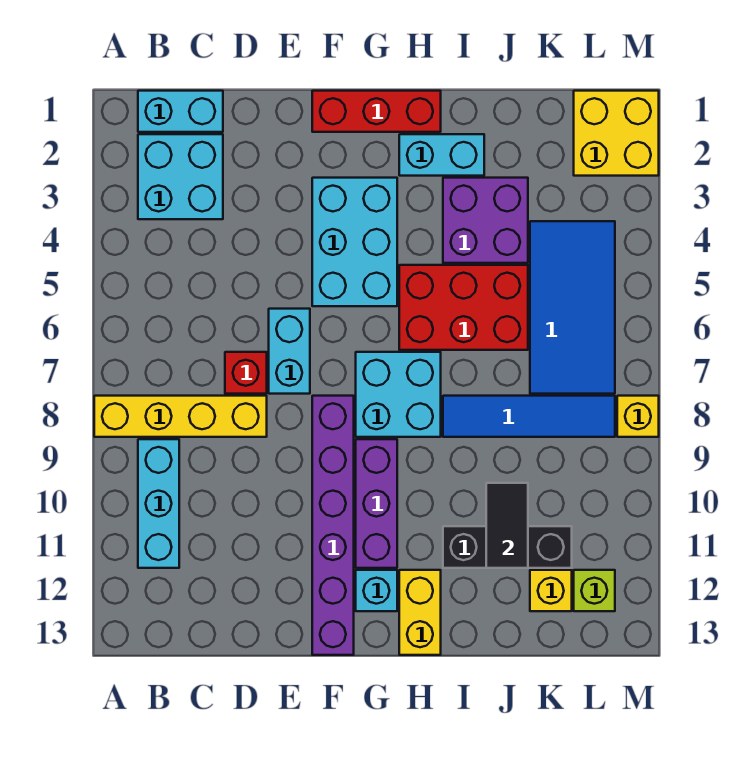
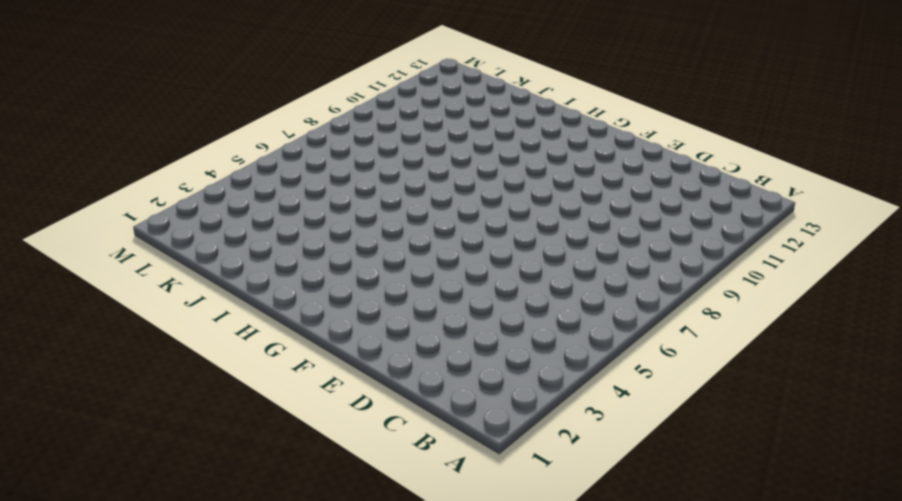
none -> yellow 1x4 brick [94,396,267,437]
none -> cyan 1x2 brick [138,91,223,132]
none -> cyan 2x2 brick [138,134,223,219]

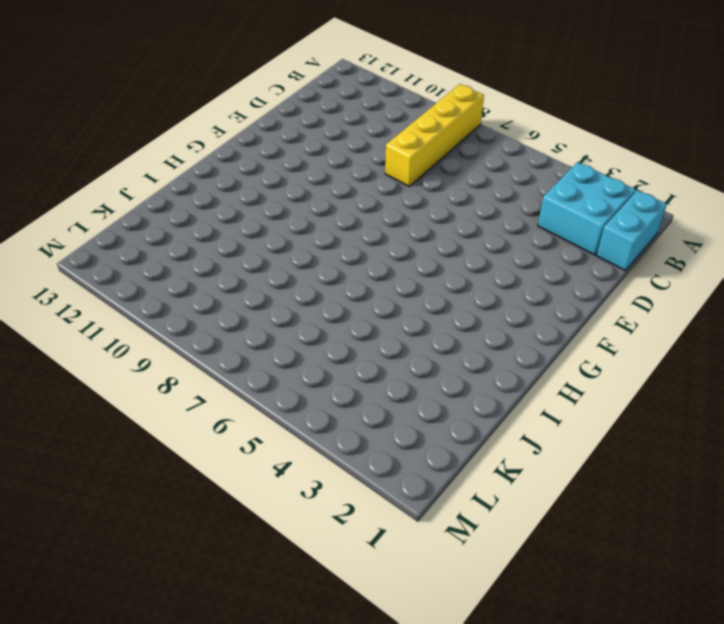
none -> cyan 1x3 brick [138,439,179,568]
none -> red 1x1 brick [225,352,267,394]
none -> cyan 1x2 brick [269,309,310,394]

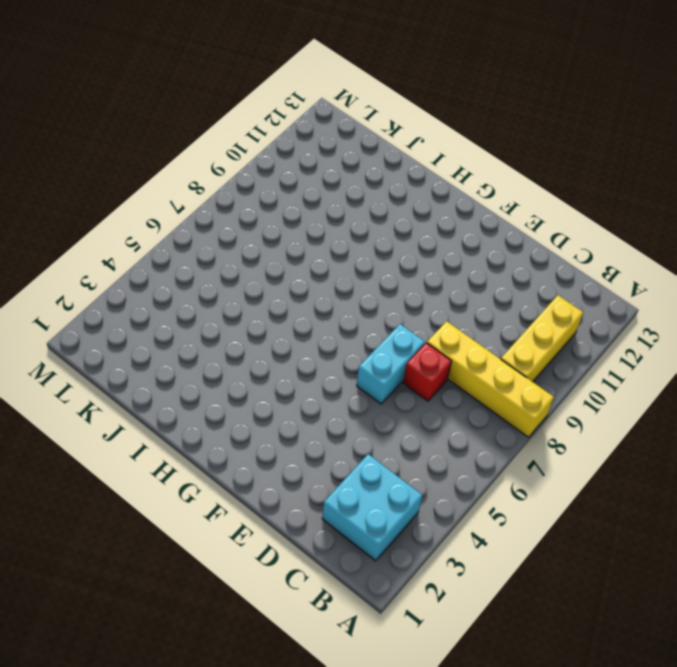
yellow 1x3 brick [501,295,583,382] -> cyan 1x3 brick [138,439,179,568]
none -> cyan 1x2 brick [138,91,223,132]
none -> red 1x3 brick [312,91,441,132]
none -> cyan 2x3 brick [312,178,397,306]

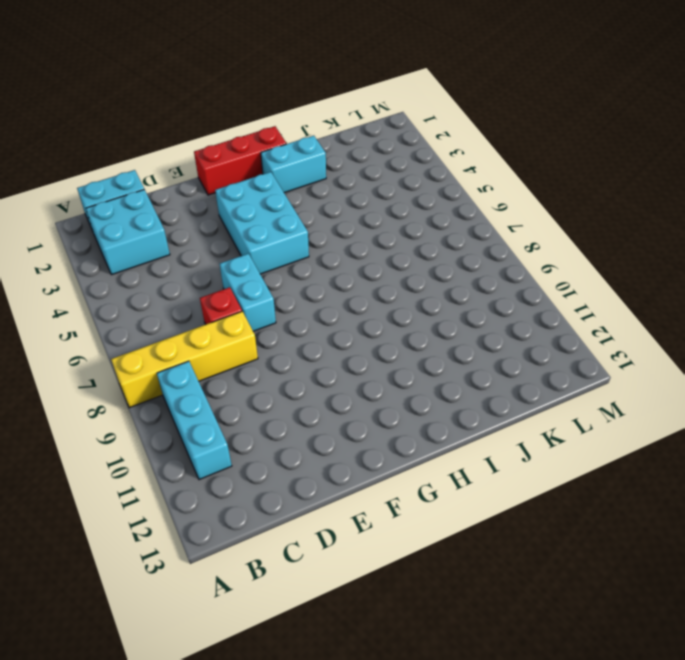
none -> purple 1x6 brick [312,396,354,655]
none -> cyan 2x2 brick [356,352,441,437]
none -> purple 1x3 brick [356,439,397,568]

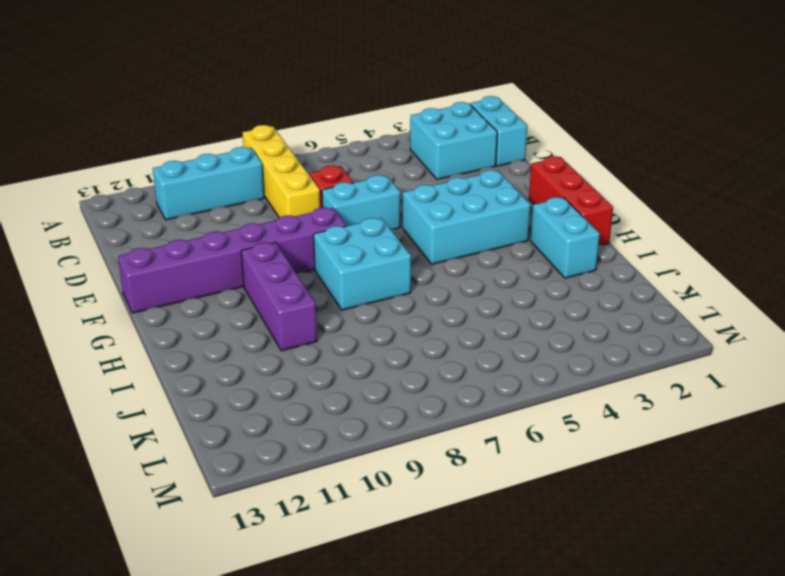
purple 1x3 brick [241,242,317,351] -> purple 1x3 brick turned to [356,439,397,568]
none -> cyan 1x1 brick [356,570,397,611]
none -> red 2x3 brick [399,265,528,350]
none -> yellow 1x2 brick [399,570,441,655]

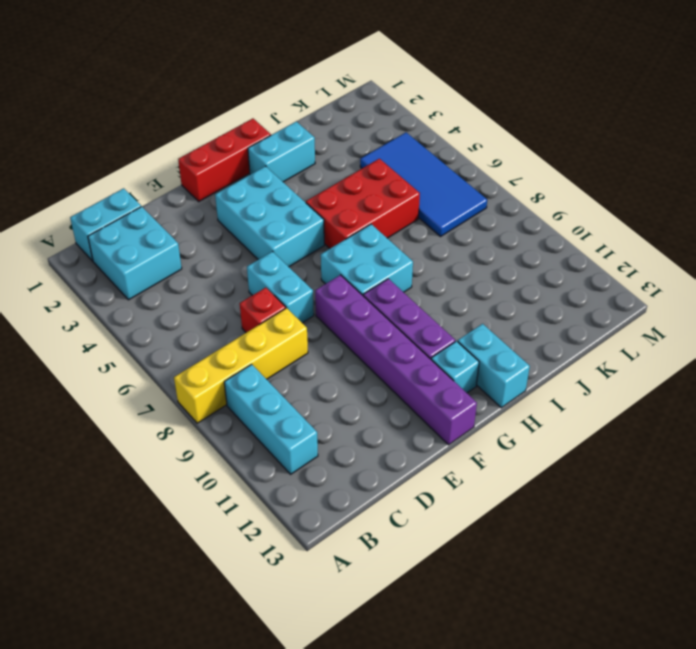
cyan 1x2 brick [458,324,530,408] -> yellow 1x2 brick [399,570,441,655]
none -> purple 2x2 brick [443,178,528,263]
none -> blue 1x4 tile [443,396,615,437]
none -> black 1x3 brick [443,526,572,568]

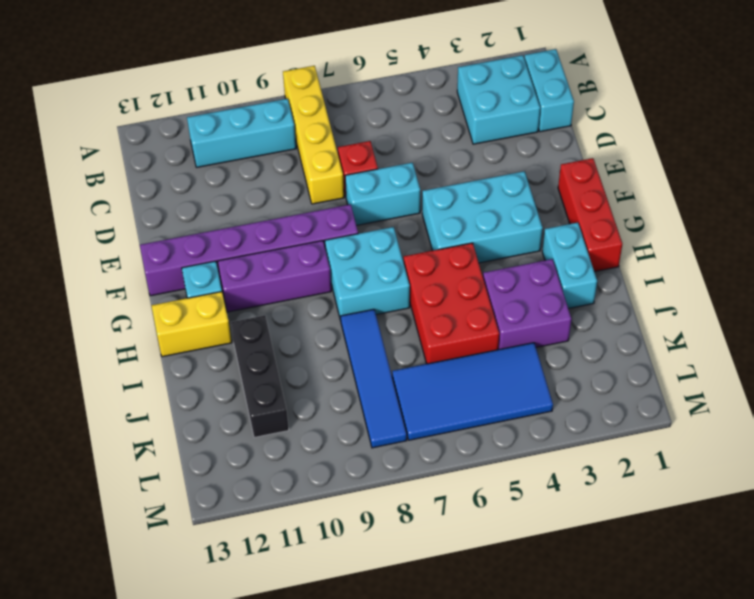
none -> yellow 1x1 brick [530,570,572,611]
none -> yellow 2x2 brick [574,91,659,176]
none -> lime 1x1 brick [574,570,615,611]

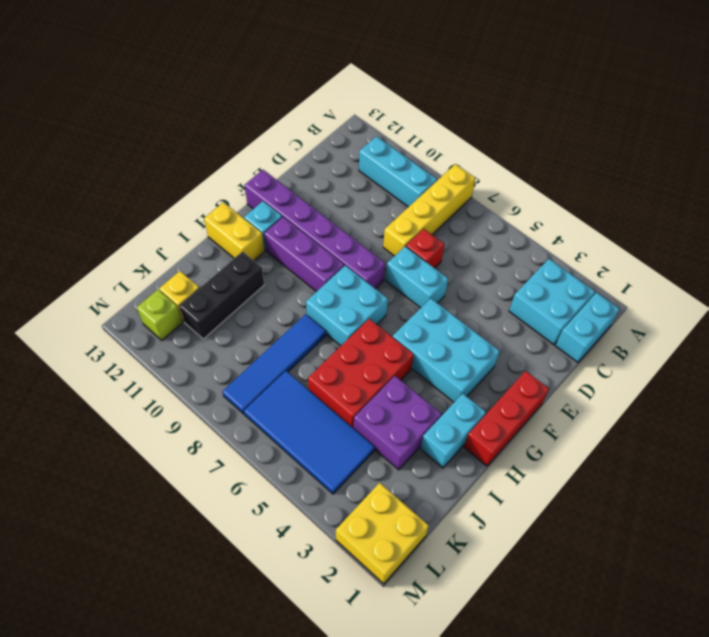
none -> yellow 1x1 brick [617,396,659,437]
none -> black 1x2 tile [486,483,528,568]

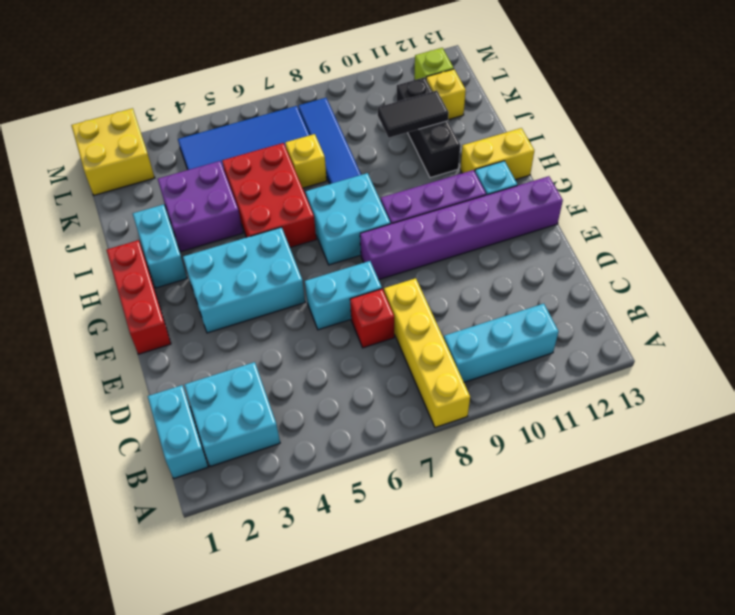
yellow 1x1 brick [285,134,327,188] -> yellow 1x1 brick moved to [617,396,659,437]

